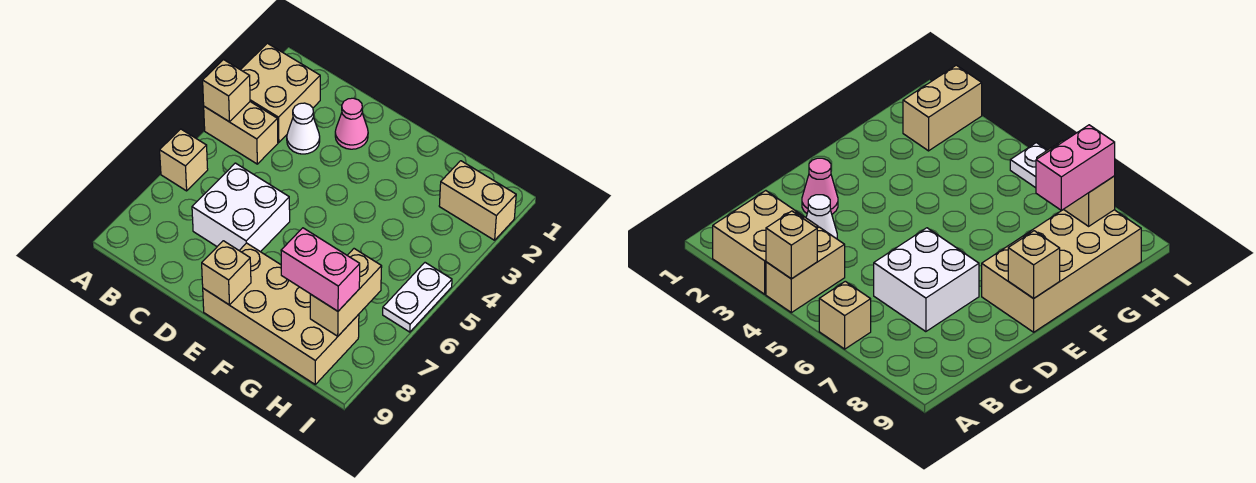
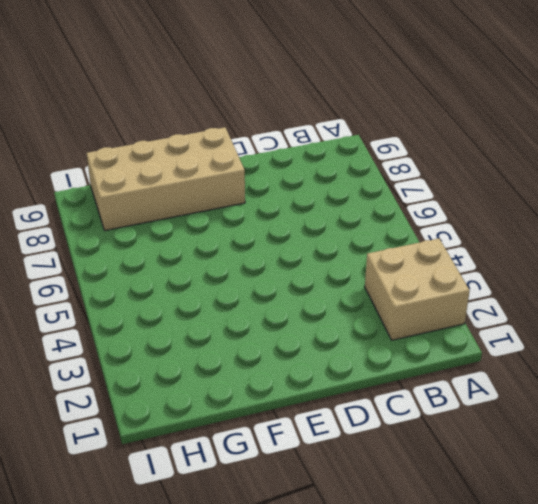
none -> tan 1x2 brick [204,102,278,164]
none -> tan 1x1 brick [160,129,208,191]
none -> white 1x1 cone [287,103,320,154]

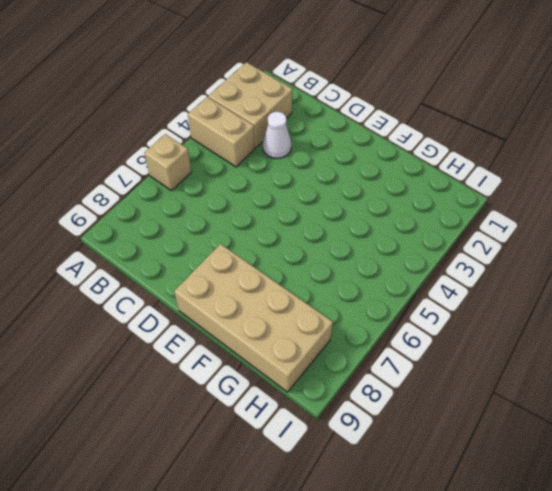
none -> white 2x2 brick [192,163,290,252]
none -> pink 1x1 cone [335,98,368,149]
none -> tan 1x2 brick [439,161,516,240]

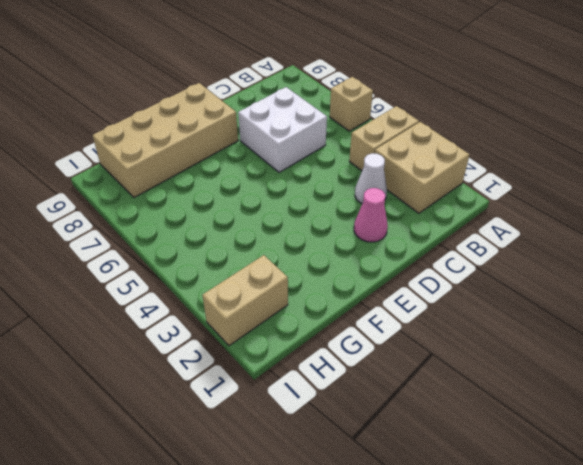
none -> white 1x2 plate [383,263,452,332]
none -> tan 1x1 brick [203,60,250,122]
none -> tan 1x1 brick [202,241,251,305]

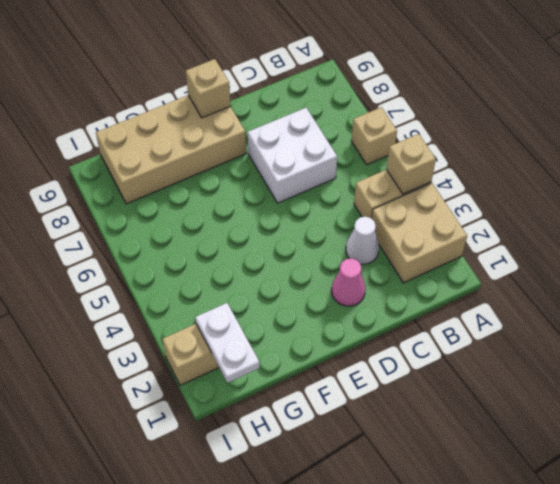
white 1x2 plate [195,303,260,383] -> white 1x2 plate moved to [383,263,452,332]
none -> tan 1x2 brick [310,249,382,336]
none -> pink 1x2 brick [281,228,360,311]

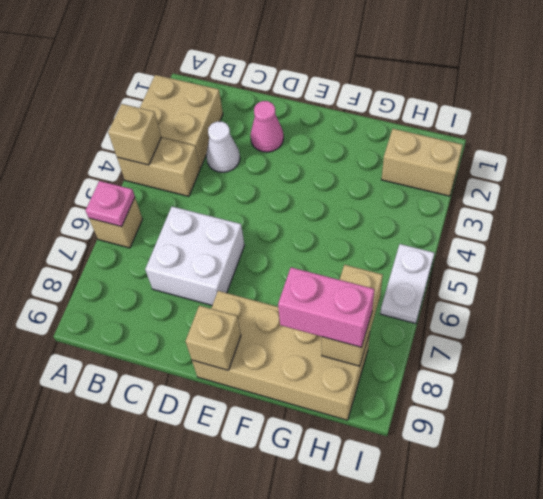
pink 1x1 plate [86,181,135,227] -> none

